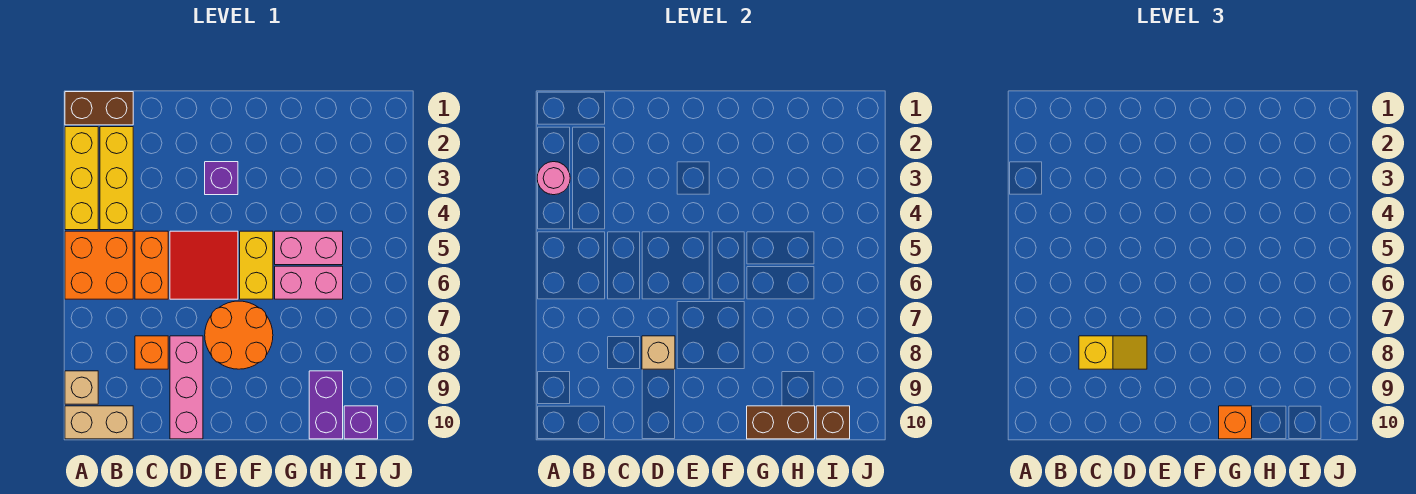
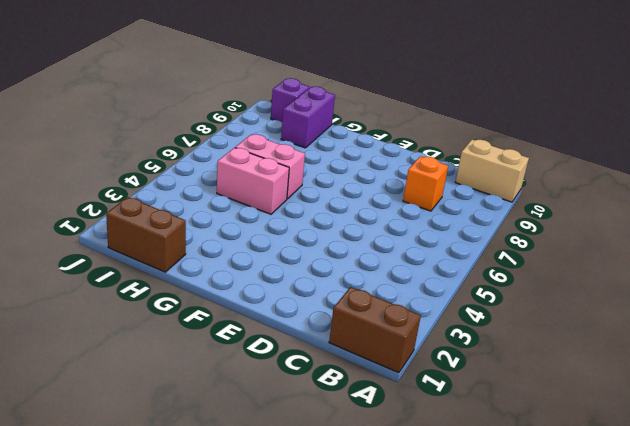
brown 1x2 brick [106,197,186,272] -> brown 1x2 brick moved to [747,406,815,439]
none -> yellow 1x3 brick [65,127,98,230]
none -> orange 2x2 brick [65,231,133,299]
none -> tan 1x1 brick [65,371,98,404]

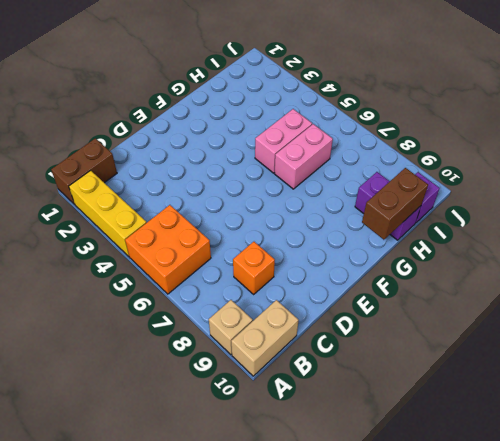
none -> yellow 1x3 brick [100,127,133,230]
none -> orange 1x2 brick [135,231,168,299]
none -> red 2x2 tile [170,231,238,299]

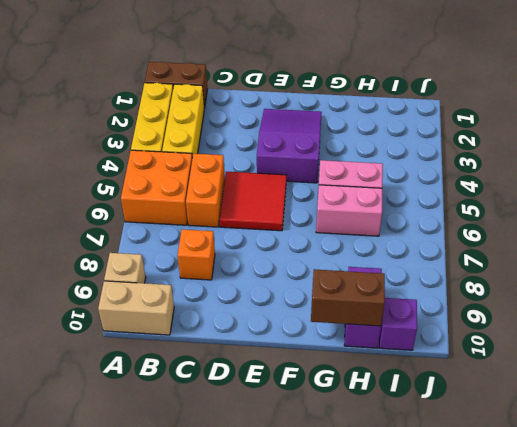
purple 2x3 slope [257,109,322,183] -> purple 1x1 brick [205,162,238,195]
none -> pink 1x3 brick [170,336,203,439]
none -> orange 2x2 round brick [205,301,273,369]
none -> yellow 1x2 brick [240,231,273,299]

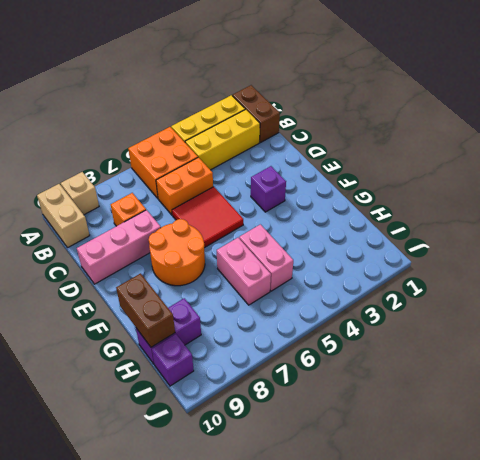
none -> yellow 1x2 brick [240,231,273,299]
none -> pink 1x1 round brick [537,162,570,195]
none -> tan 1x1 brick [642,336,675,369]

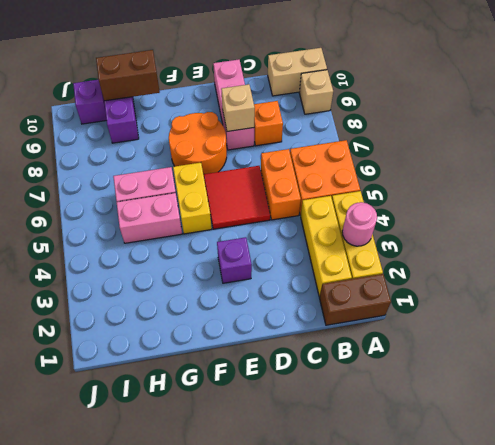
none -> brown 1x1 brick [816,406,850,439]
none -> yellow 1x2 slope [1079,336,1147,369]
none -> orange 1x1 brick [1219,406,1252,439]

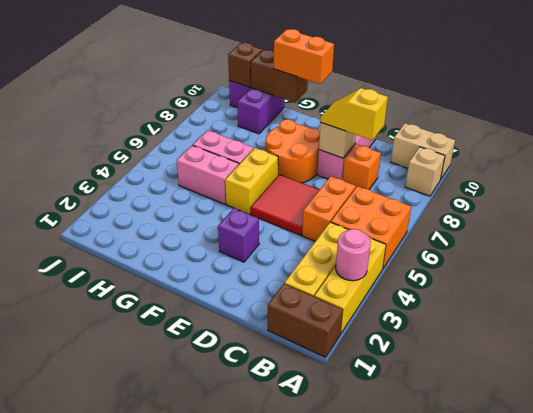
orange 1x2 brick [274,29,334,84] -> orange 1x1 brick [1219,406,1252,439]

